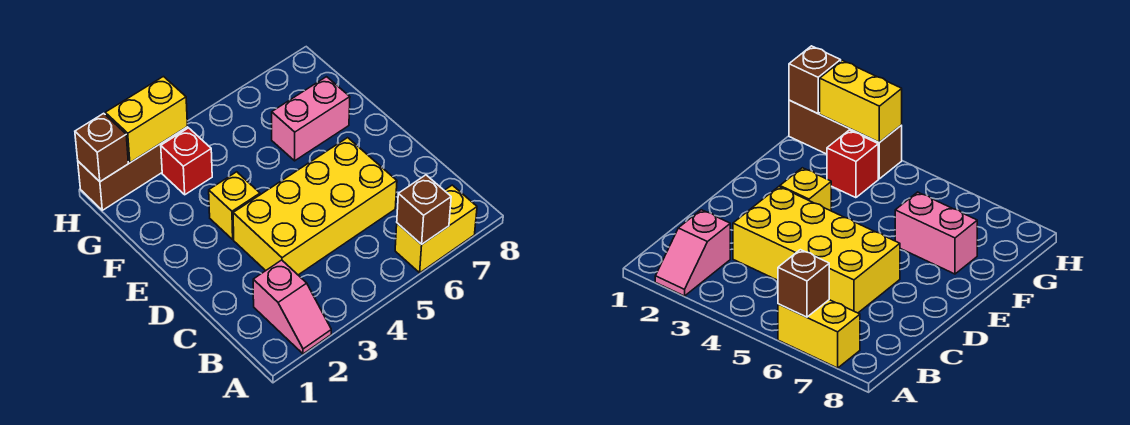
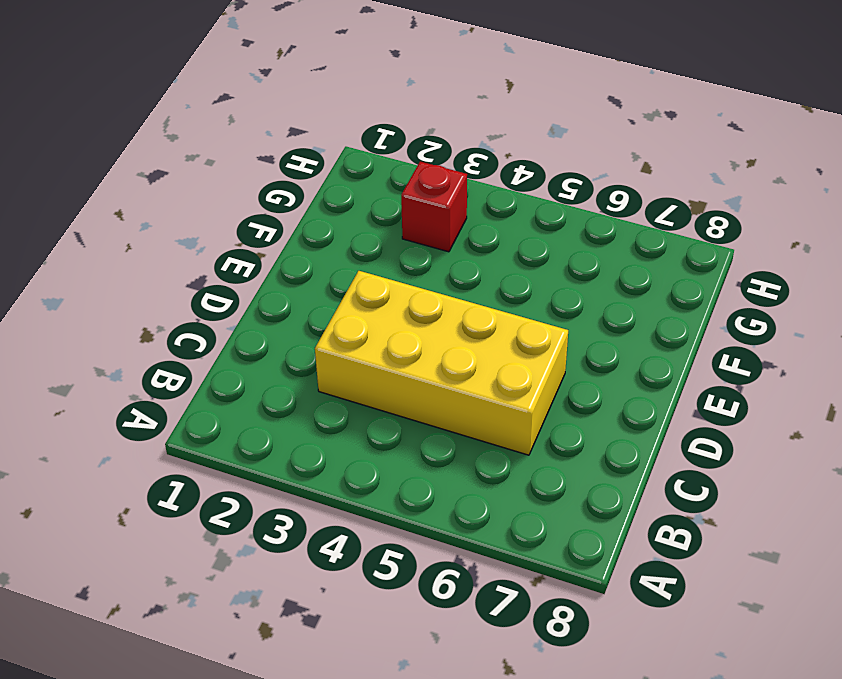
none -> pink 1x2 slope [253,260,331,354]
none -> yellow 1x2 brick [395,185,477,273]

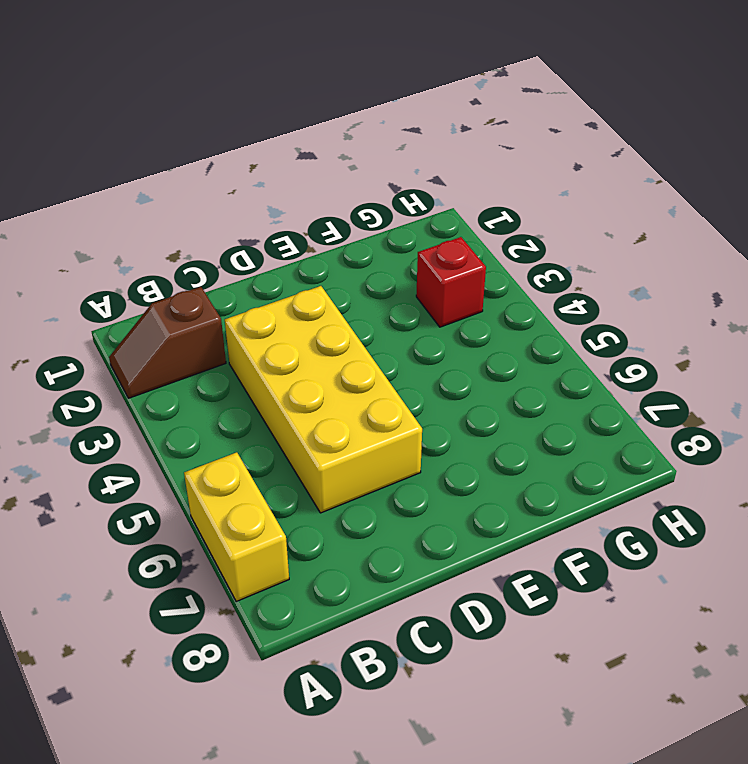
brown 1x2 slope [109,287,226,398] -> pink 1x2 slope [253,260,331,354]
none -> yellow 1x1 brick [209,172,260,239]
none -> pink 1x2 brick [272,77,350,161]

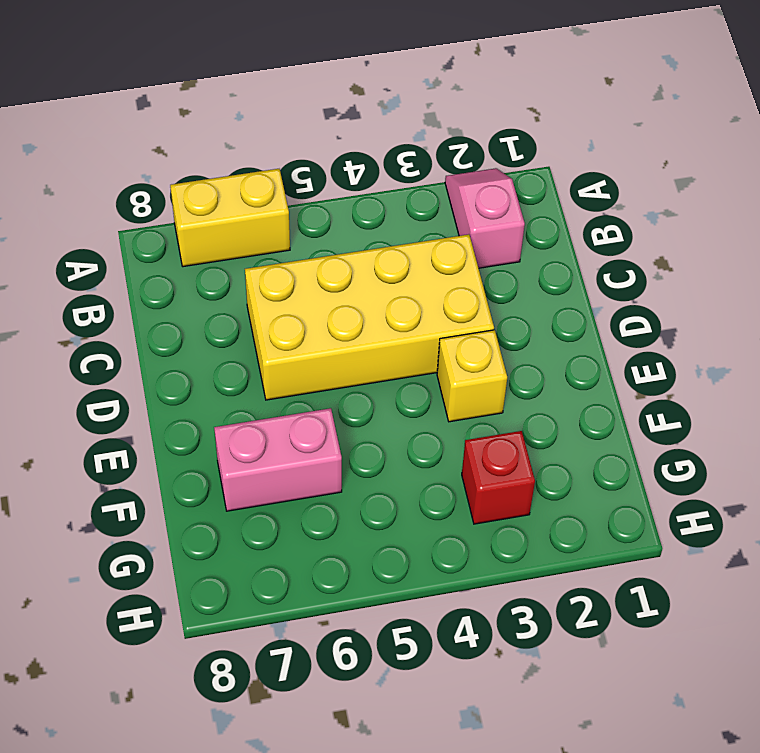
none -> brown 1x3 brick [78,127,188,210]
none -> brown 1x1 brick [397,175,451,244]

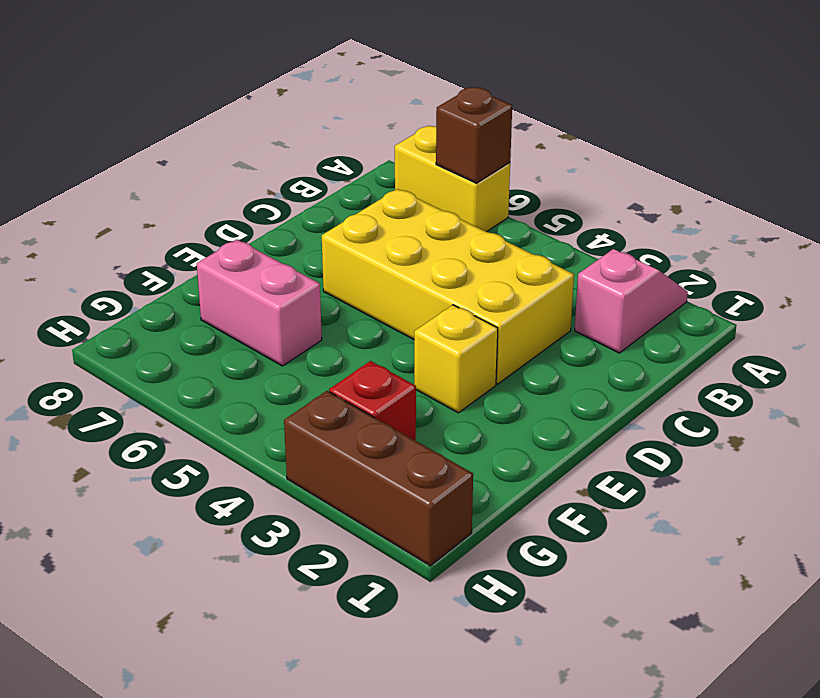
none -> brown 1x1 brick [75,113,128,182]
none -> yellow 1x2 brick [105,77,187,163]

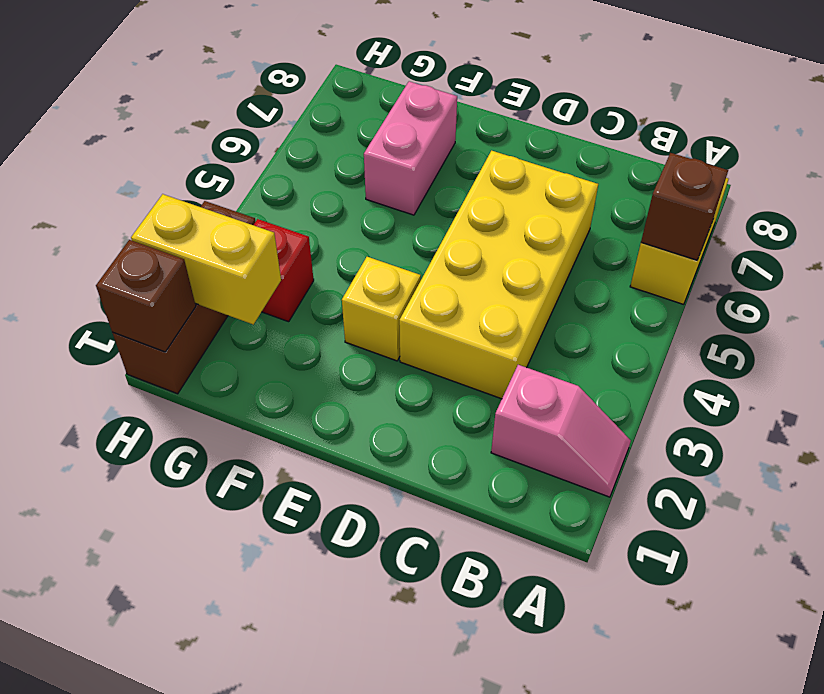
yellow 1x2 brick [131,194,281,324] -> yellow 1x2 brick turned to [105,77,187,163]

